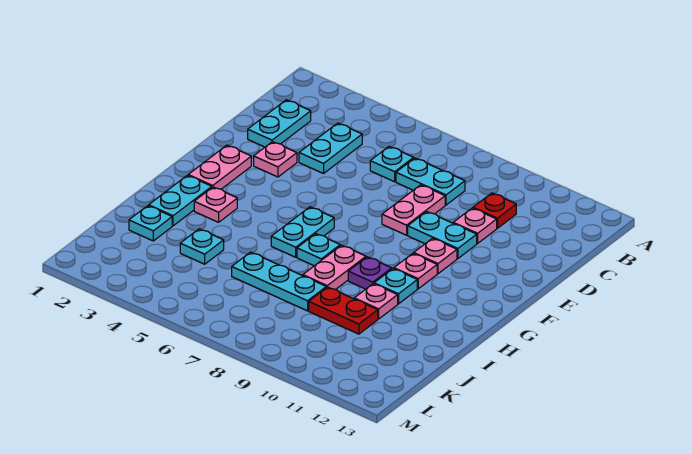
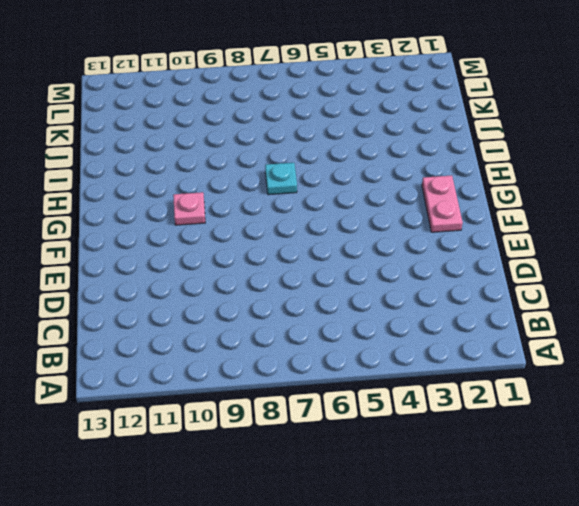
none -> cyan 1x2 plate [248,100,311,147]
none -> cyan 1x2 plate [299,123,362,174]
none -> cyan 1x1 plate [370,146,414,182]

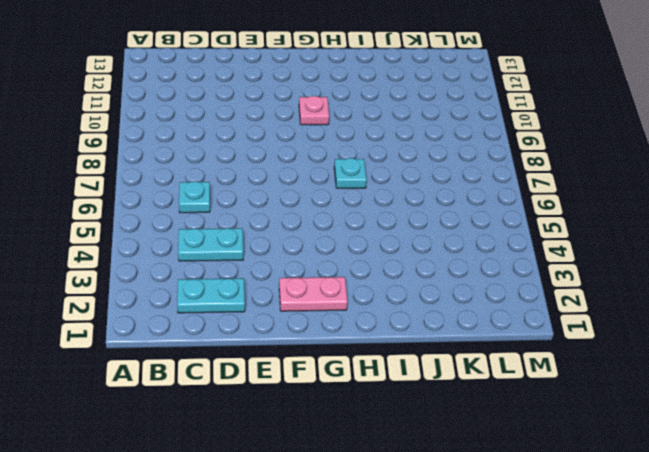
none -> cyan 1x2 plate [396,158,465,205]
none -> red 1x1 plate [473,193,516,228]
none -> pink 1x2 plate [382,185,445,235]

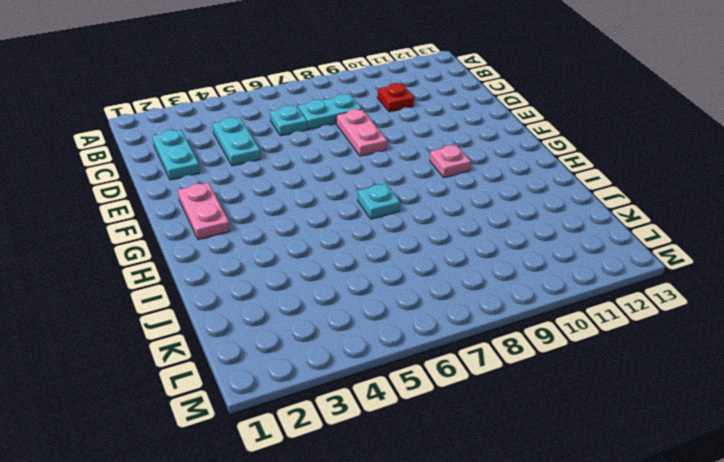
none -> pink 1x1 plate [453,208,497,243]
none -> pink 1x1 plate [254,142,297,177]
none -> cyan 1x2 plate [408,212,477,259]

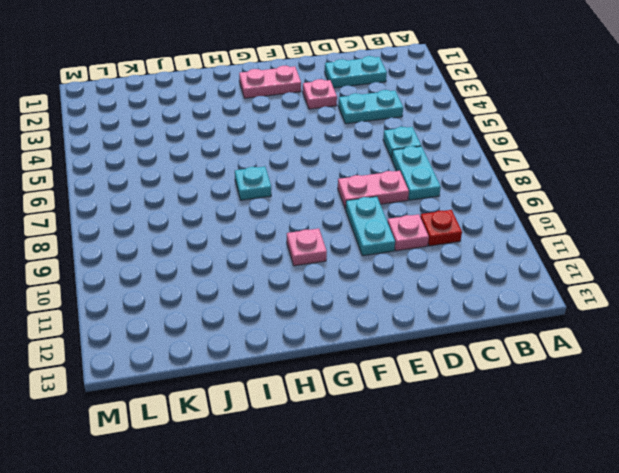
none -> pink 1x1 plate [414,238,457,274]
none -> cyan 1x2 plate [271,207,334,257]
none -> cyan 1x2 plate [149,175,212,226]

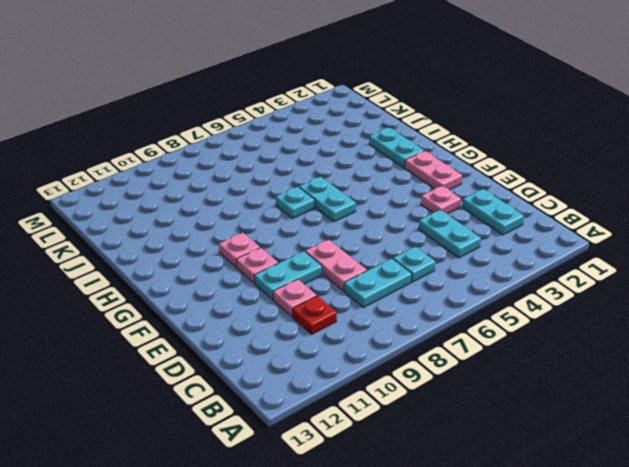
none -> pink 1x1 plate [194,187,237,222]
none -> pink 1x2 plate [303,245,366,289]
none -> purple 1x1 plate [348,257,392,289]

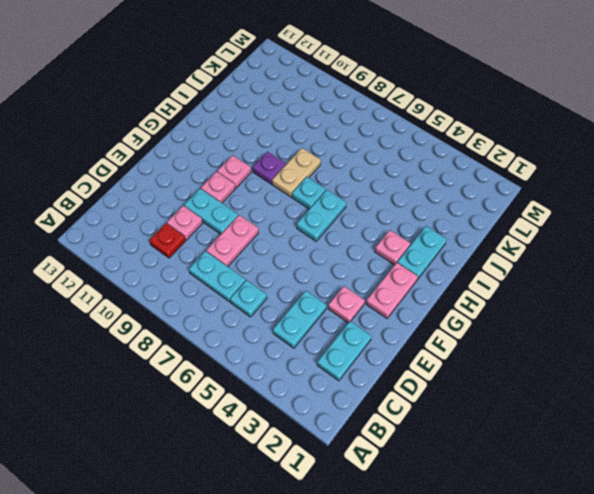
tan 1x2 plate [272,148,321,197] -> pink 1x2 plate [303,245,366,289]
none -> cyan 1x1 plate [374,269,417,304]
none -> pink 1x1 plate [354,284,398,319]
none -> cyan 1x1 plate [129,206,172,241]

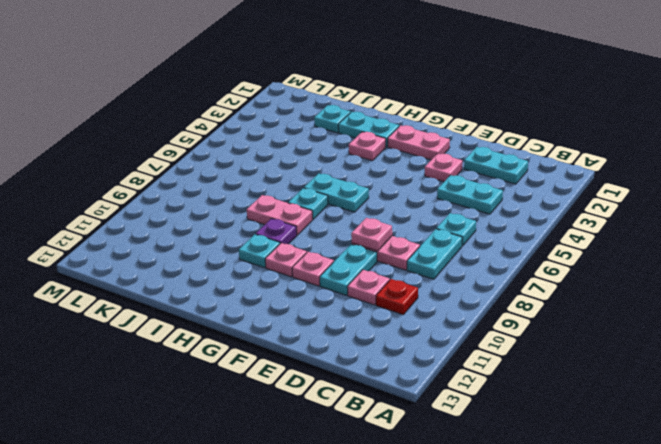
pink 1x1 plate [351,218,392,251] -> pink 1x1 plate moved to [354,284,398,319]
none -> cyan 1x1 plate [180,229,224,264]
none -> cyan 1x3 plate [232,252,326,311]
none -> red 1x2 plate [309,287,378,334]

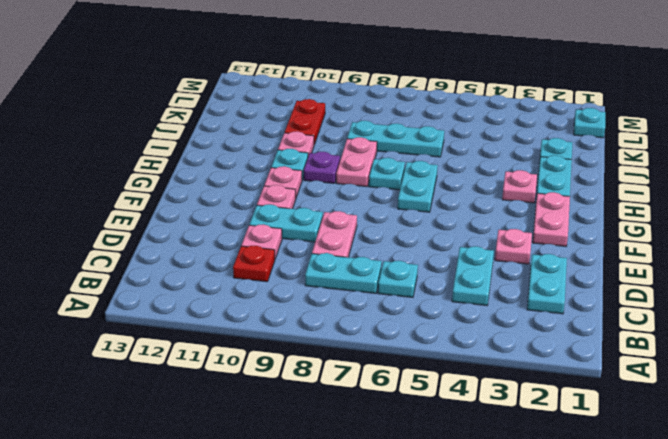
red 1x2 plate [285,99,325,145] -> red 1x2 plate turned to [309,287,378,334]
cyan 1x1 plate [574,108,605,138] -> cyan 1x1 plate moved to [180,229,224,264]

